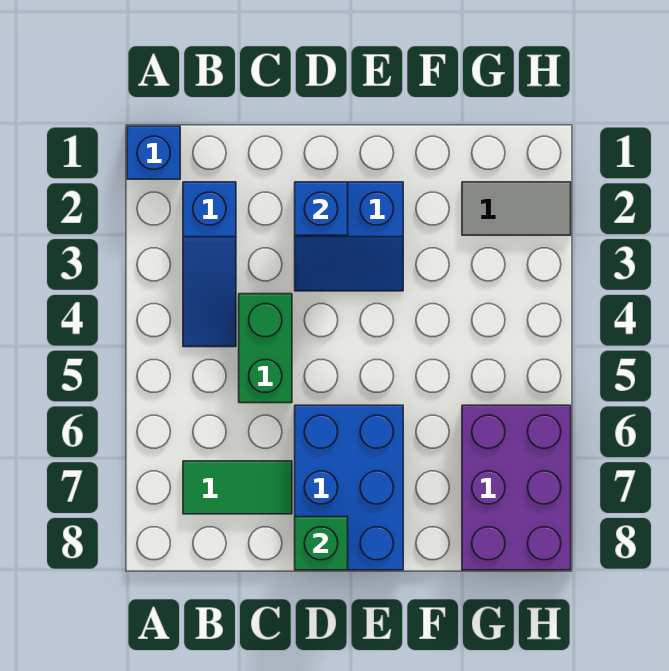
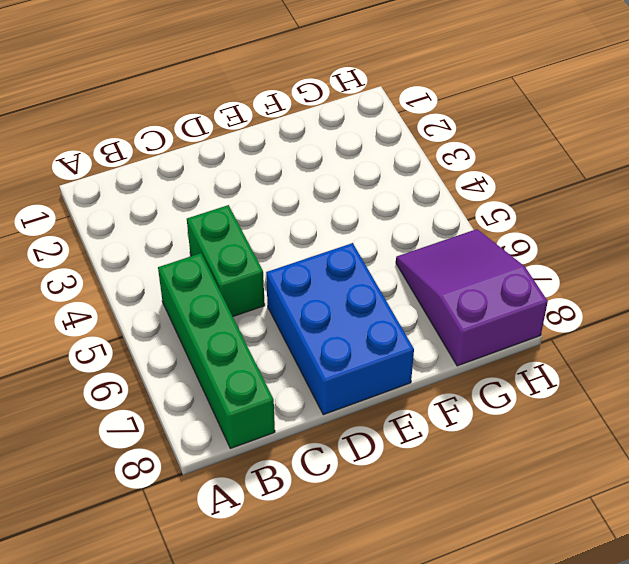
green 1x4 brick [158,253,275,448] -> green 1x2 tile [183,461,292,514]
purple 2x3 slope [396,229,548,366] -> purple 2x3 brick [462,405,571,570]
none -> blue 1x1 brick [127,126,180,179]
none -> blue 1x3 slope [183,182,236,347]

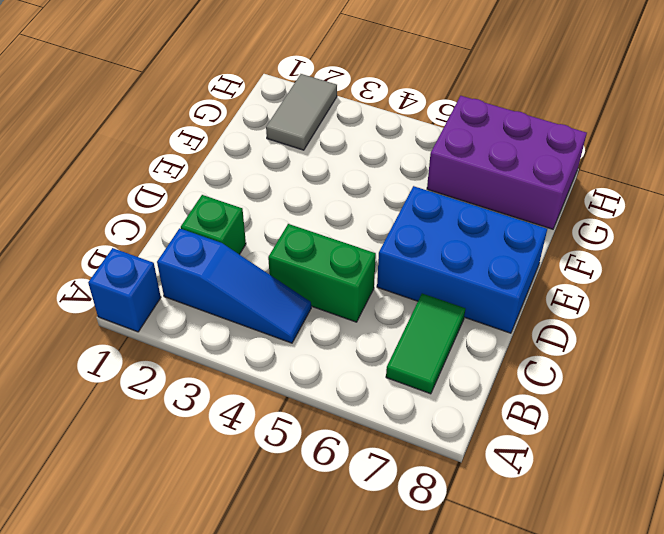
green 1x1 brick [181,195,246,255] -> green 1x1 brick moved to [295,517,348,570]
none -> blue 2x2 slope [295,182,403,291]
none -> blue 1x1 brick [295,182,348,235]

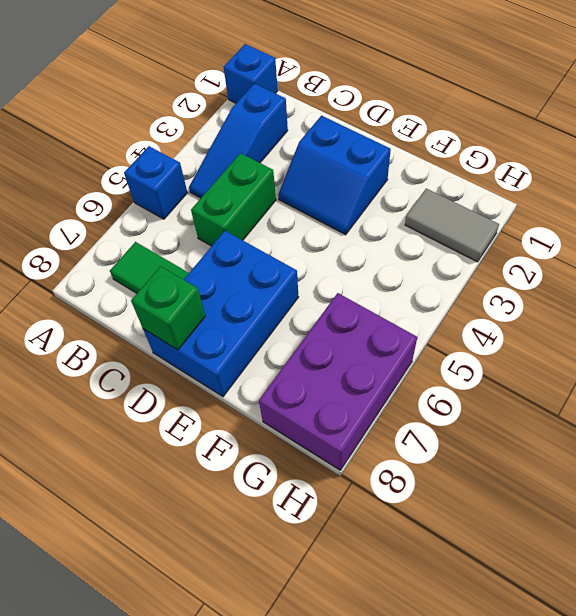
blue 1x1 brick [124,146,187,219] -> blue 1x1 brick moved to [295,182,348,235]

